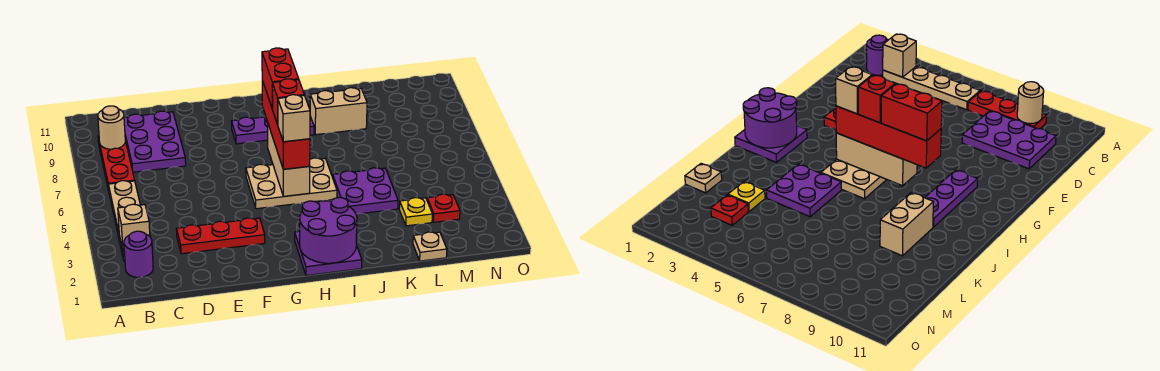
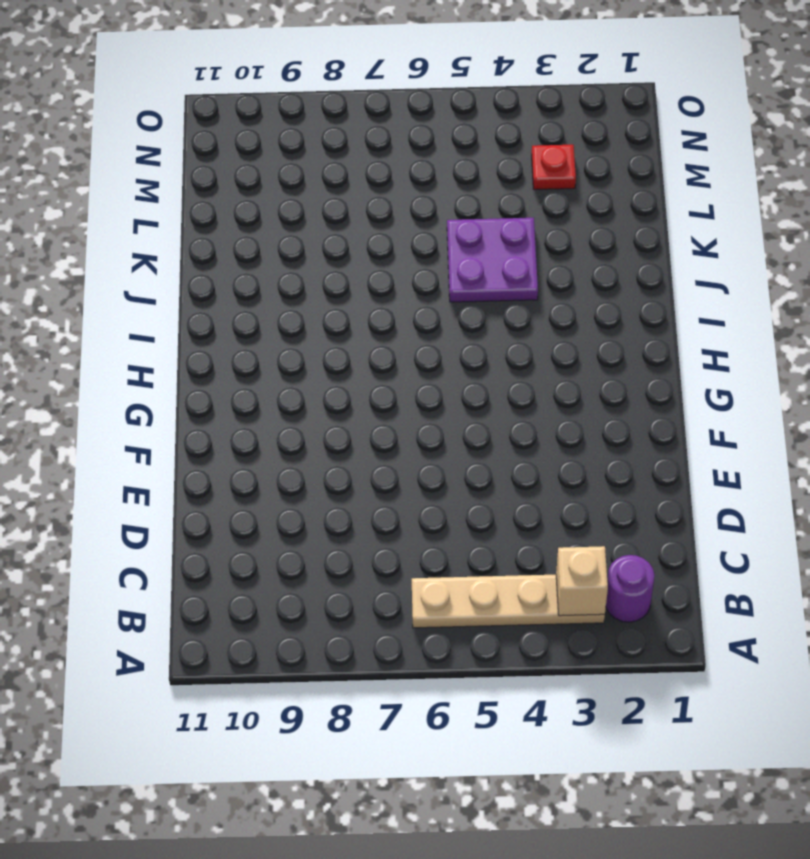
none -> red 1x3 plate [98,136,135,190]
none -> purple 2x3 plate [124,111,186,172]
none -> red 1x3 plate [177,218,265,254]

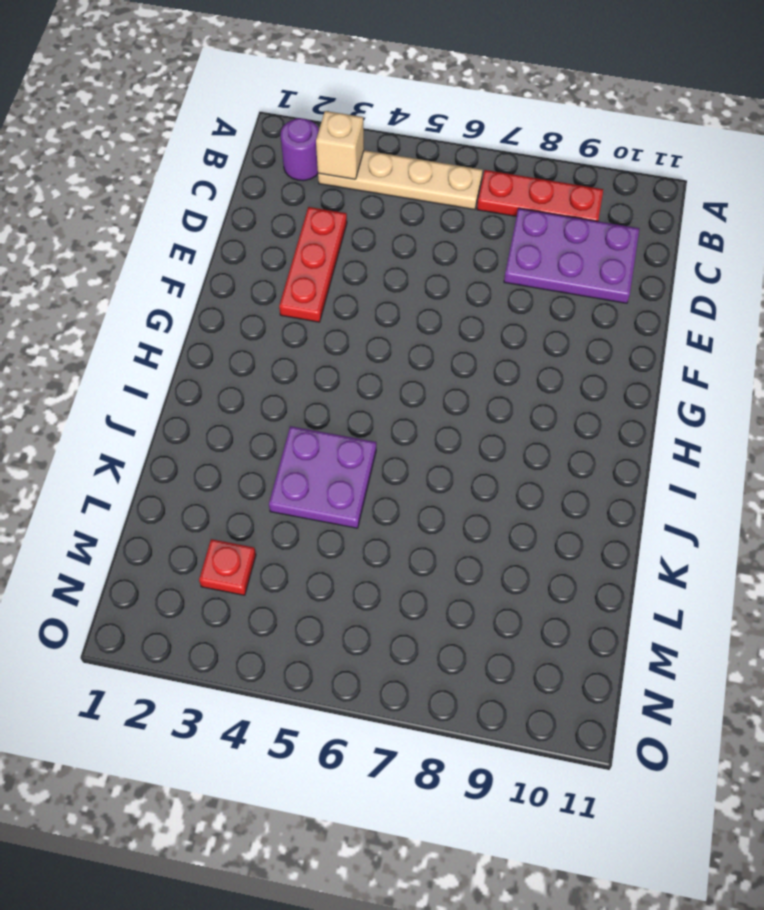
none -> tan 2x3 plate [246,158,337,209]
none -> purple 1x3 plate [231,116,314,144]
none -> purple 2x2 plate [295,231,362,276]

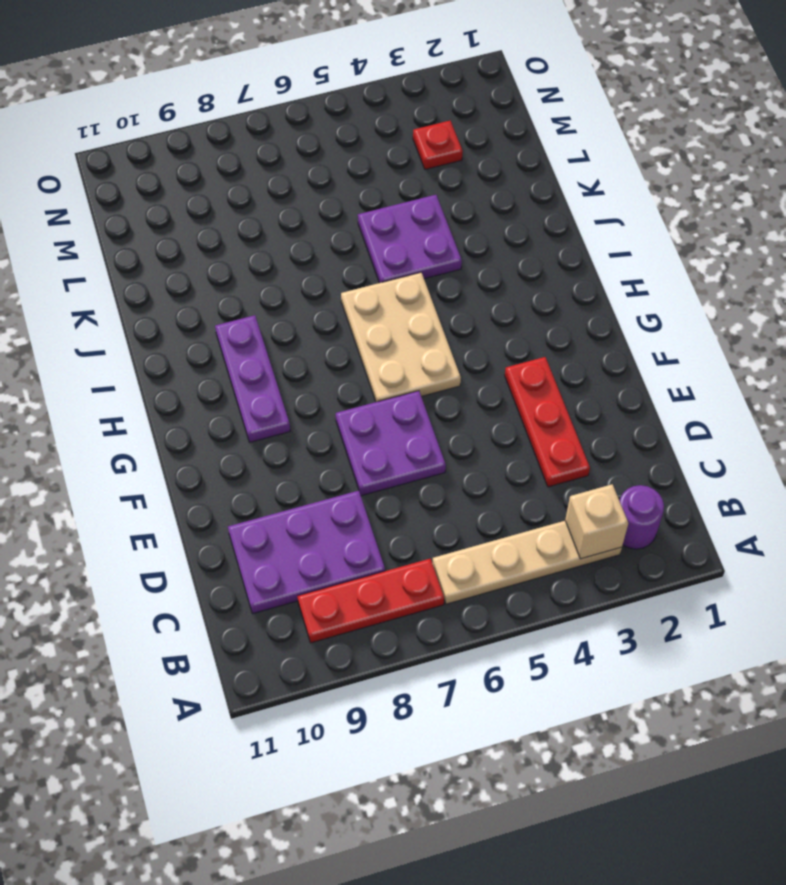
purple 2x2 plate [336,391,446,496] -> purple 2x2 plate moved to [295,231,362,276]
none -> tan 1x2 brick [310,88,367,135]
none -> tan 1x1 plate [413,232,447,261]
none -> yellow 1x1 plate [399,198,432,226]

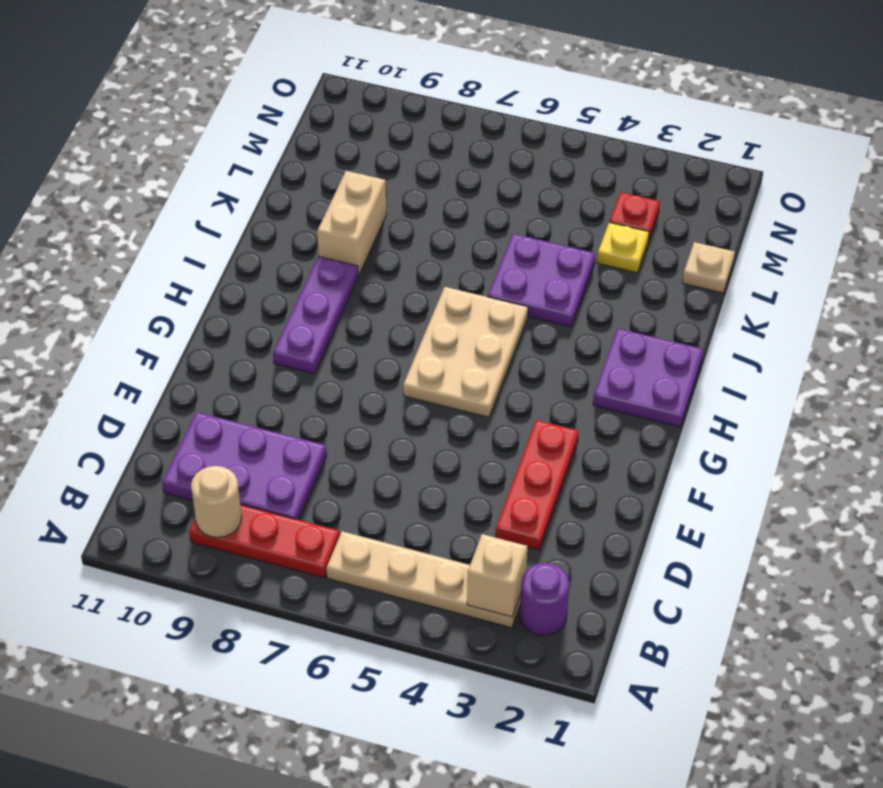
none -> purple 2x2 round brick [300,198,357,263]
none -> tan 1x3 brick [268,125,310,196]
none -> red 1x4 brick [262,80,310,169]

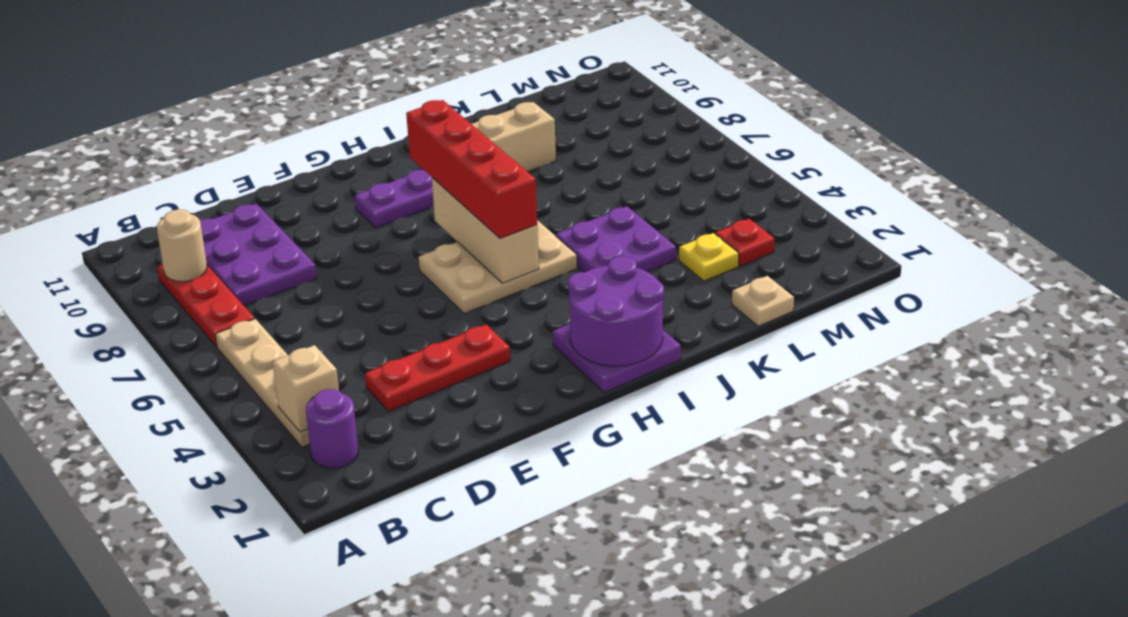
none -> tan 1x1 brick [278,95,310,142]
none -> red 1x1 brick [272,79,304,125]
none -> red 1x2 brick [262,48,299,109]

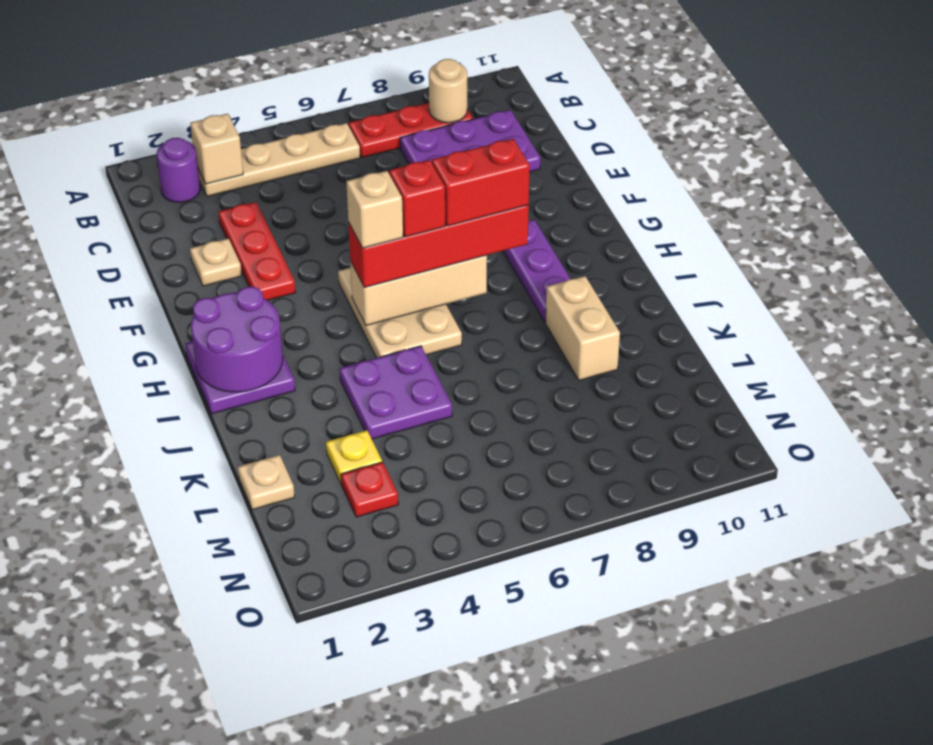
tan 1x1 plate [190,238,242,286] -> none

